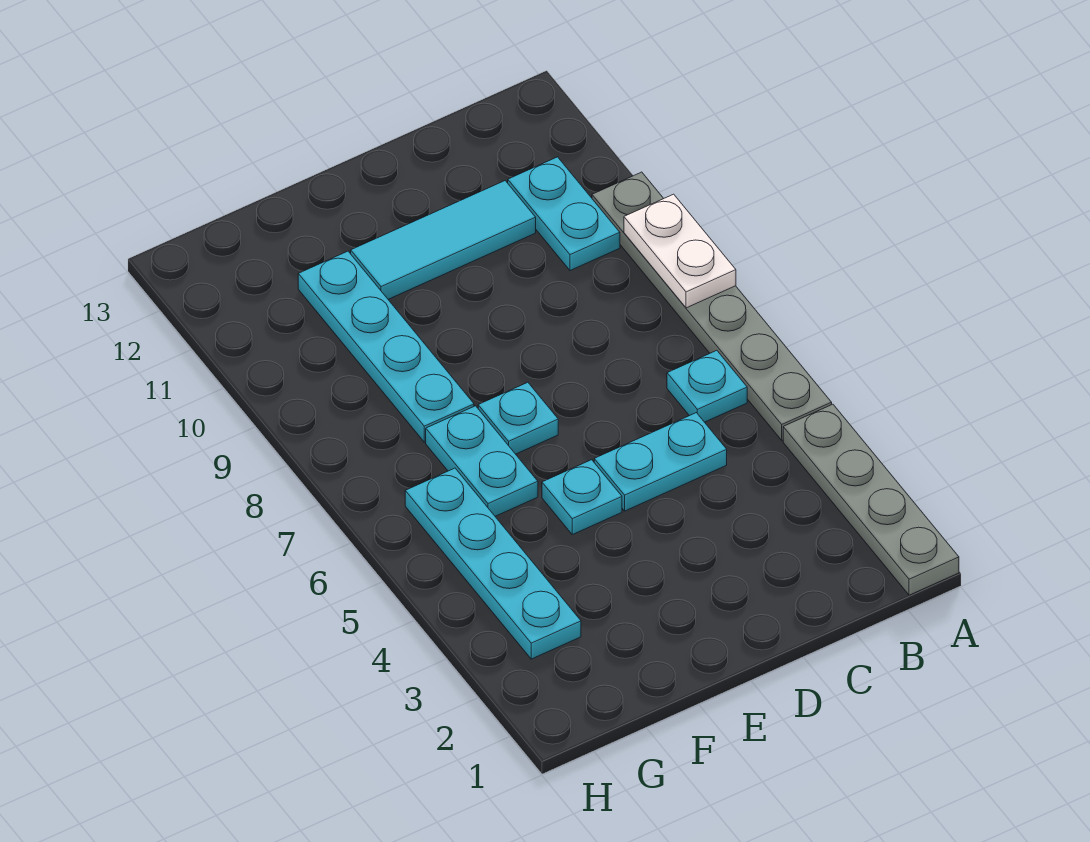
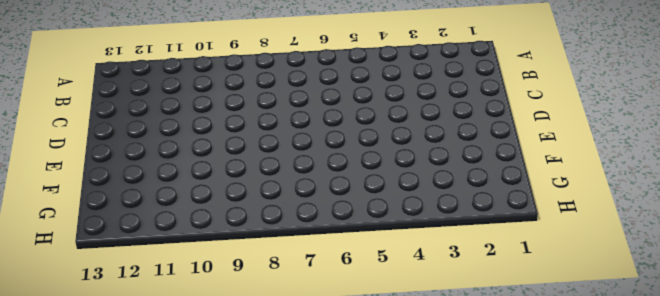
none -> grey 1x4 plate [783,404,959,595]
none -> grey 1x6 plate [592,172,832,440]
none -> cyan 1x1 plate [667,350,747,422]

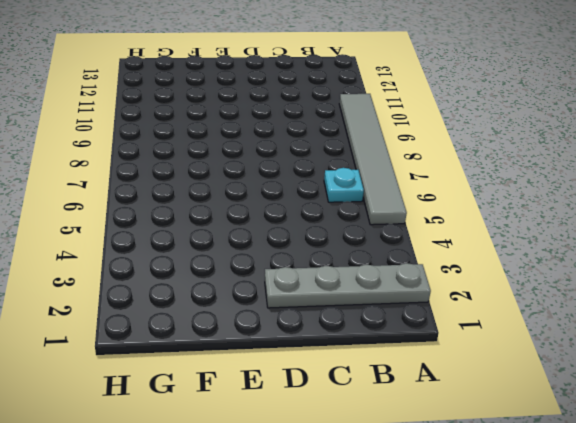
grey 1x4 plate [265,263,431,308] -> grey 1x4 plate turned to [783,404,959,595]
grey 1x6 tile [339,94,407,225] -> grey 1x6 plate [592,172,832,440]
none -> cyan 1x2 plate [508,157,620,271]
none -> cyan 1x2 plate [594,413,727,511]
none -> cyan 1x3 tile [351,181,536,299]

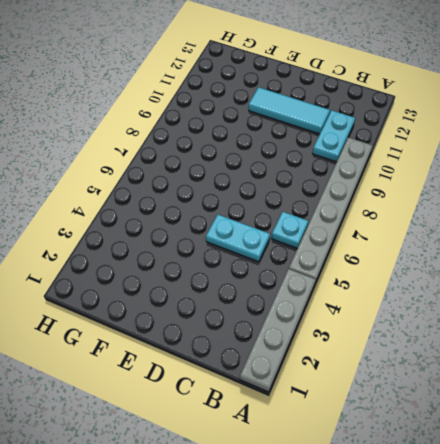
none -> cyan 1x1 plate [542,460,622,535]
none -> cyan 1x1 plate [478,382,558,454]
none -> cyan 1x2 plate [426,406,538,516]

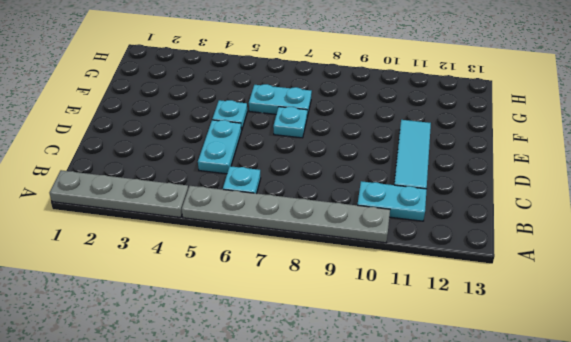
none -> cyan 1x4 plate [298,251,474,442]
none -> cyan 1x4 plate [405,468,581,659]
none -> white 1x2 plate [624,194,736,308]

